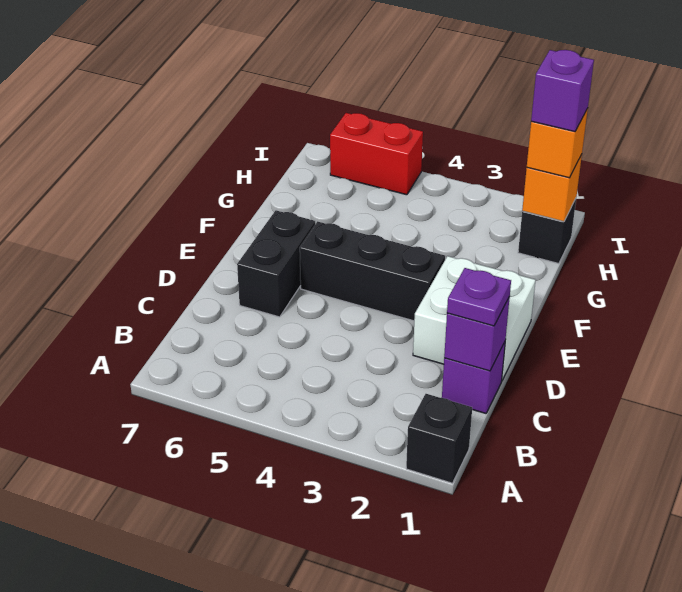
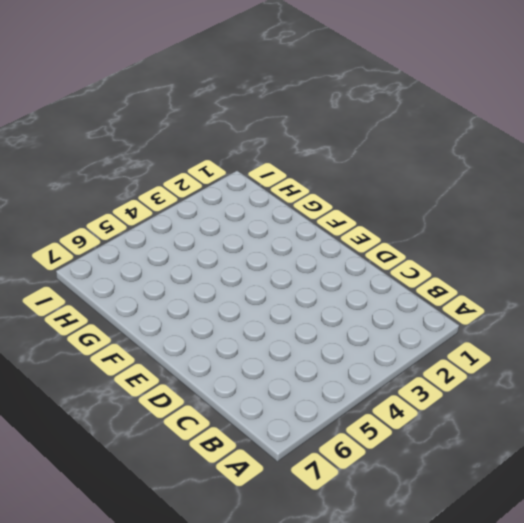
none -> black 1x1 brick [406,394,472,483]
none -> purple 1x1 brick [442,342,505,413]
none -> white 2x2 brick [413,256,535,380]

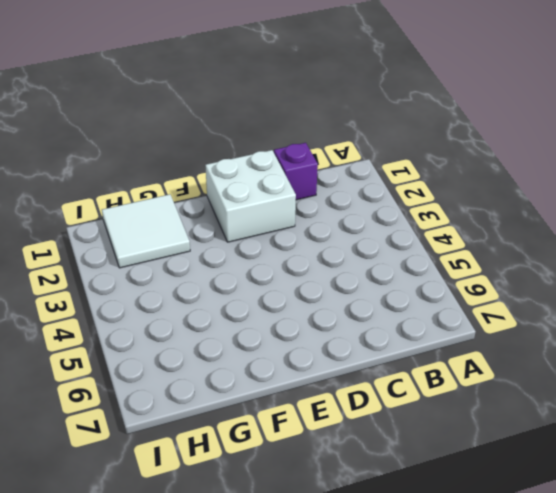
white 2x2 tile [102,194,190,268] -> black 1x1 brick [518,199,576,264]
none -> black 1x1 brick [406,394,472,483]
none -> black 1x2 brick [237,210,315,317]
none -> black 1x3 brick [300,221,445,321]

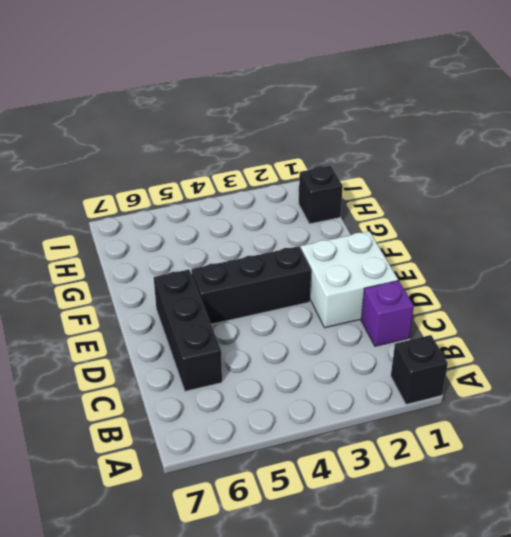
black 1x3 brick [154,270,222,391] -> black 1x2 brick [237,210,315,317]
none -> red 1x2 brick [330,113,423,195]
none -> purple 1x1 brick [444,297,510,371]
none -> orange 1x1 brick [522,154,582,222]

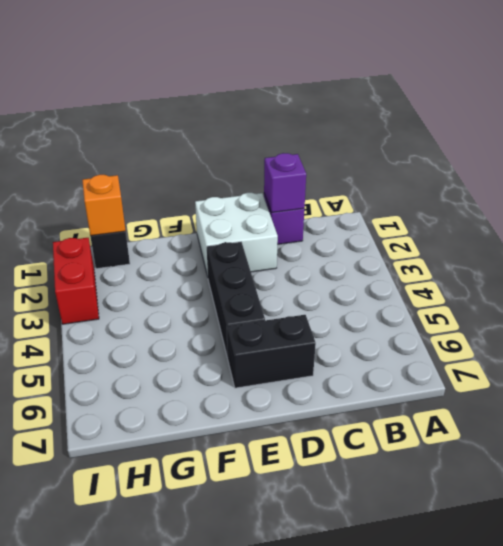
red 1x2 brick [53,238,99,324] -> red 1x2 brick moved to [330,113,423,195]
none -> black 1x1 brick [406,394,472,483]
none -> purple 1x1 plate [447,268,511,326]
none -> orange 1x1 brick [527,109,588,178]

